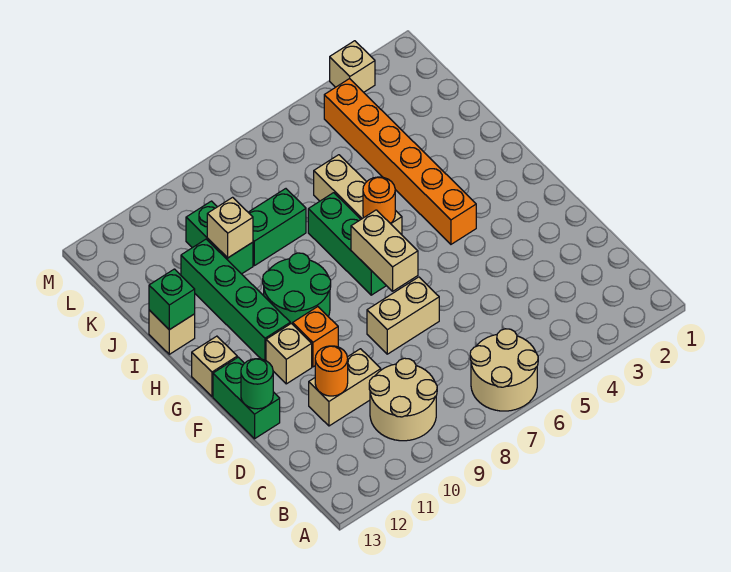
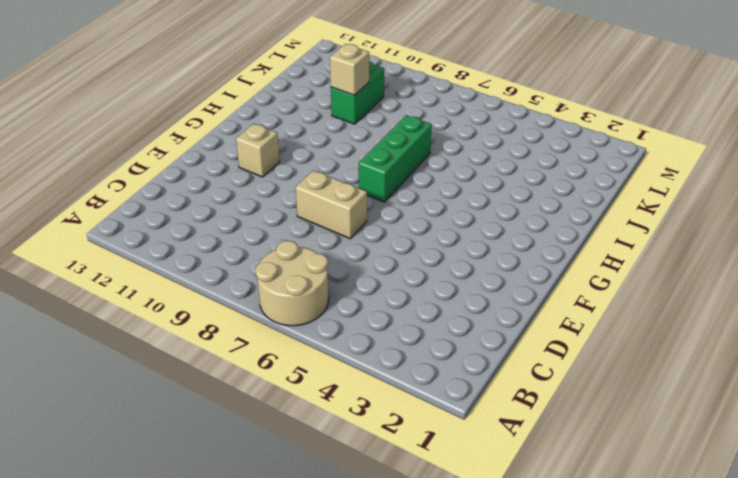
none -> tan 2x2 round brick [369,358,437,441]
none -> tan 1x2 brick [309,349,381,426]
none -> green 1x2 brick [213,357,280,439]

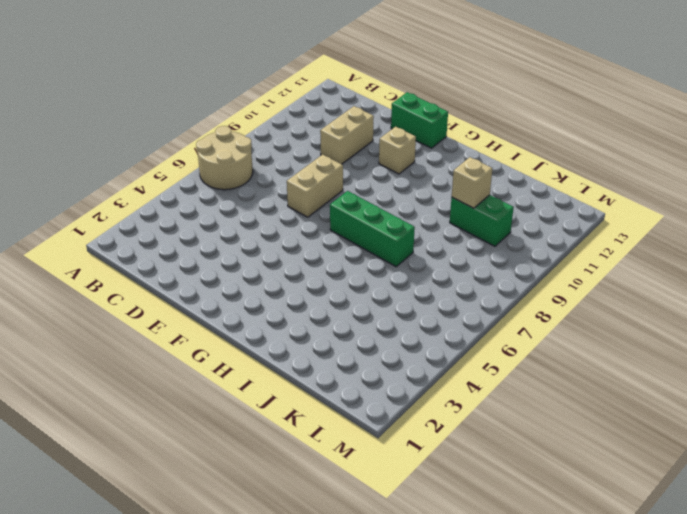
none -> tan 2x2 round brick [369,358,437,441]
none -> orange 1x1 brick [293,307,338,367]
none -> orange 1x6 brick [324,79,476,244]

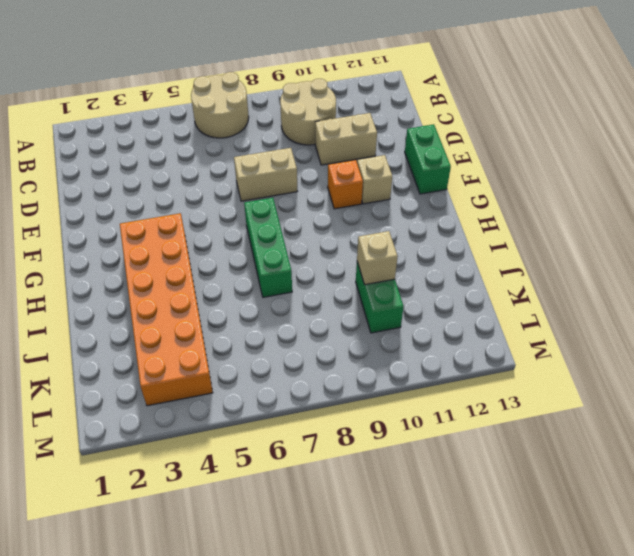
orange 2x6 brick [120,213,213,406] -> orange 1x6 brick [324,79,476,244]
none -> green 2x2 round brick [263,253,331,324]
none -> green 1x4 brick [181,239,290,360]
none -> tan 1x1 brick [192,336,237,396]

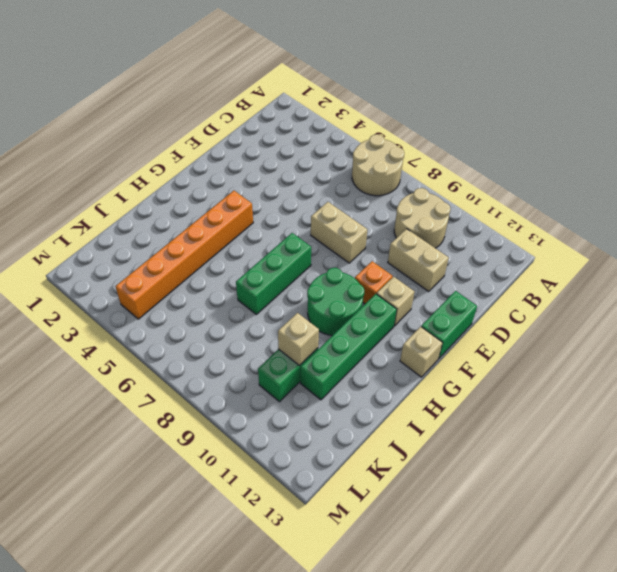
none -> tan 1x3 brick [314,155,402,235]
none -> tan 1x1 brick [149,310,195,354]
none -> green 1x2 brick [248,189,306,266]

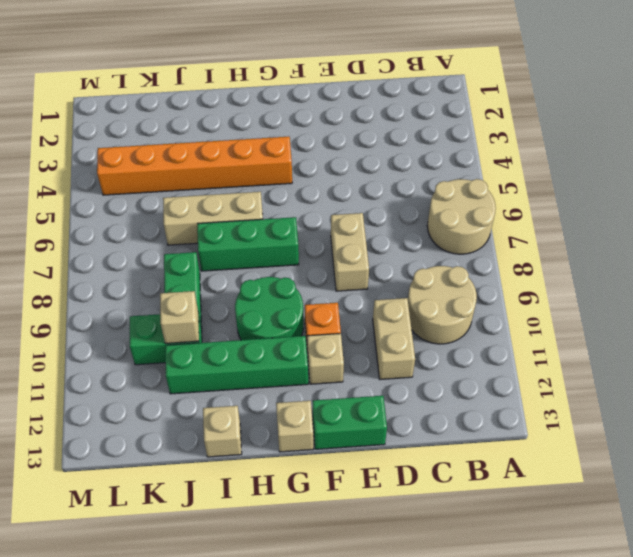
none -> tan 1x1 brick [330,41,375,92]
none -> orange 1x1 round brick [315,346,348,396]
none -> green 1x1 round brick [241,359,273,409]

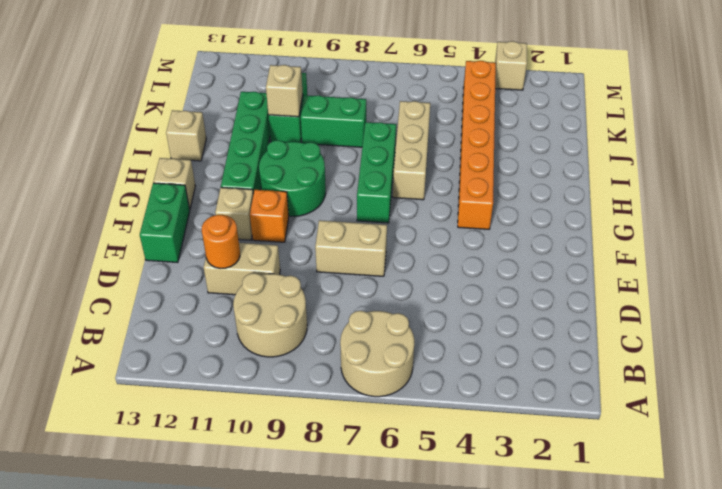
none -> green 1x1 round brick [241,359,273,409]
none -> tan 1x2 brick [351,210,418,291]
none -> orange 1x1 round brick [363,177,395,223]

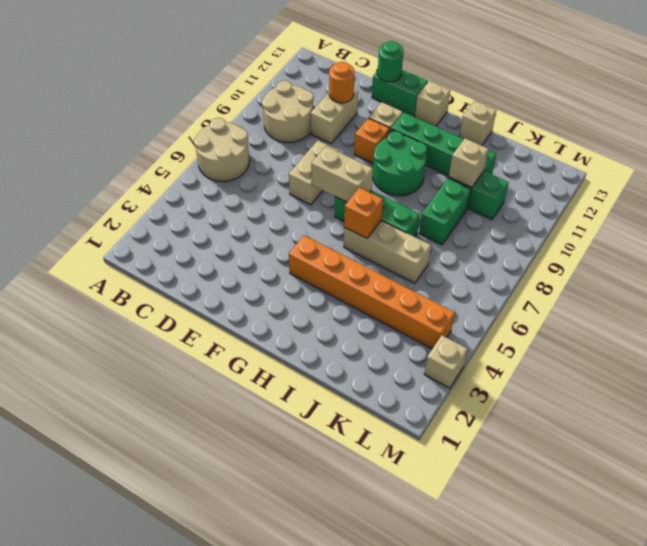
orange 1x1 brick [344,188,383,238] -> orange 1x1 round brick [363,177,395,223]
none -> green 1x1 brick [149,269,195,330]

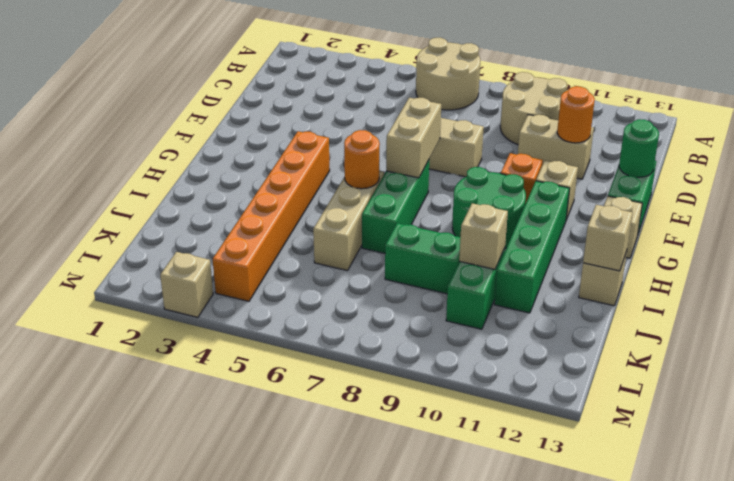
tan 1x1 brick [583,205,633,271] -> green 1x1 brick [149,269,195,330]

